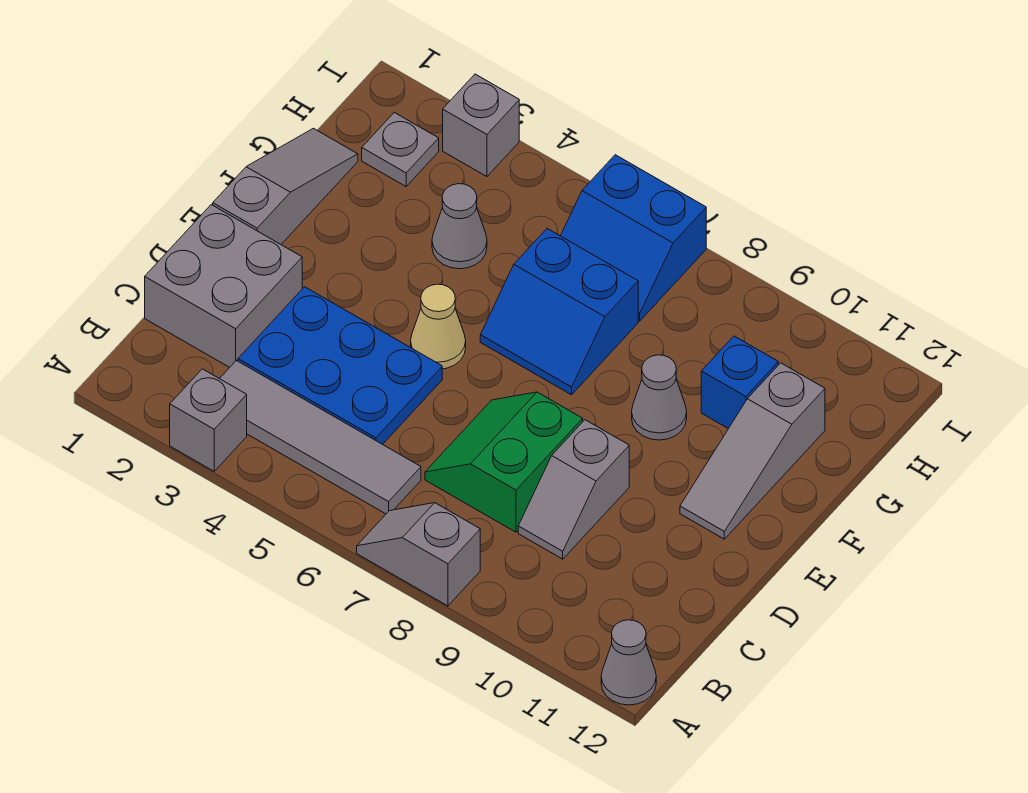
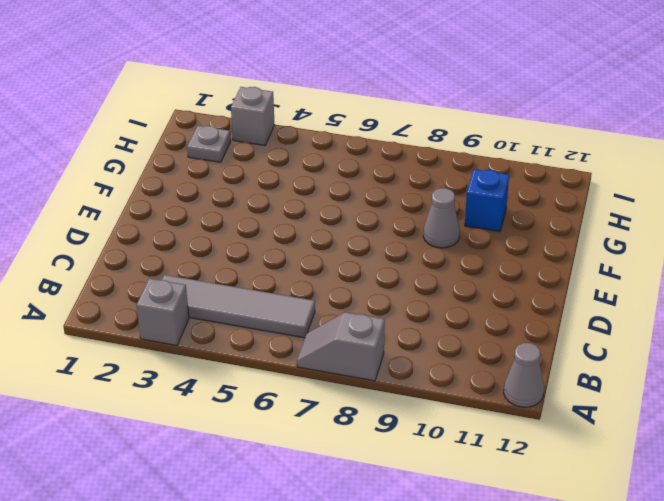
none -> grey 2x2 brick [145,205,302,367]
none -> blue 2x3 plate [238,287,442,444]
none -> green 2x2 slope [425,392,583,532]

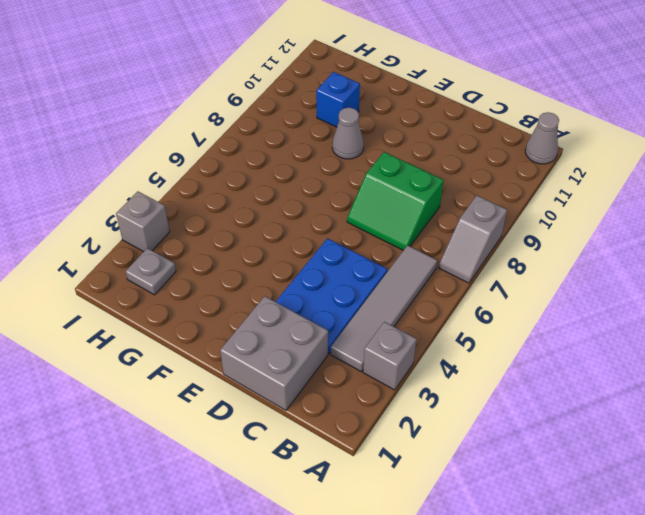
none -> grey 1x2 slope [518,420,629,559]
none -> grey 1x3 slope [213,128,358,244]
none -> tan 1x1 cone [411,284,466,369]

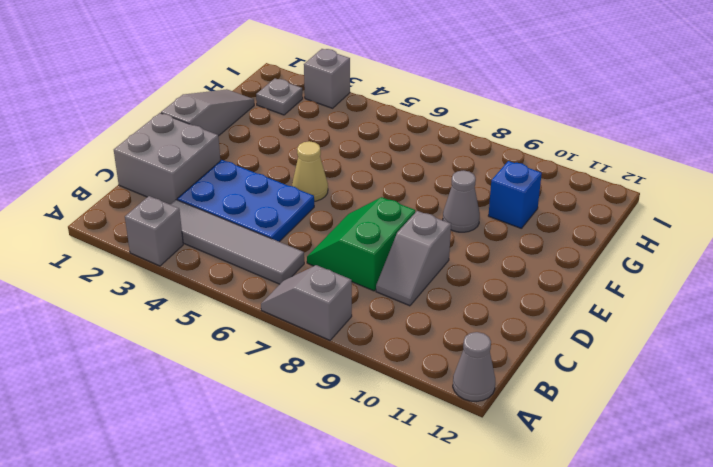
none -> grey 1x3 slope [680,363,825,539]
none -> blue 2x2 slope [480,229,638,395]
none -> grey 1x1 cone [432,184,487,269]

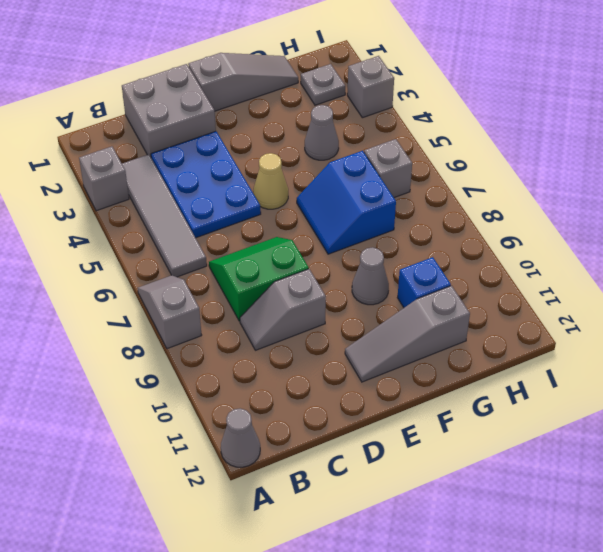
grey 1x1 brick [364,139,412,198] -> blue 2x2 slope [561,155,706,321]

